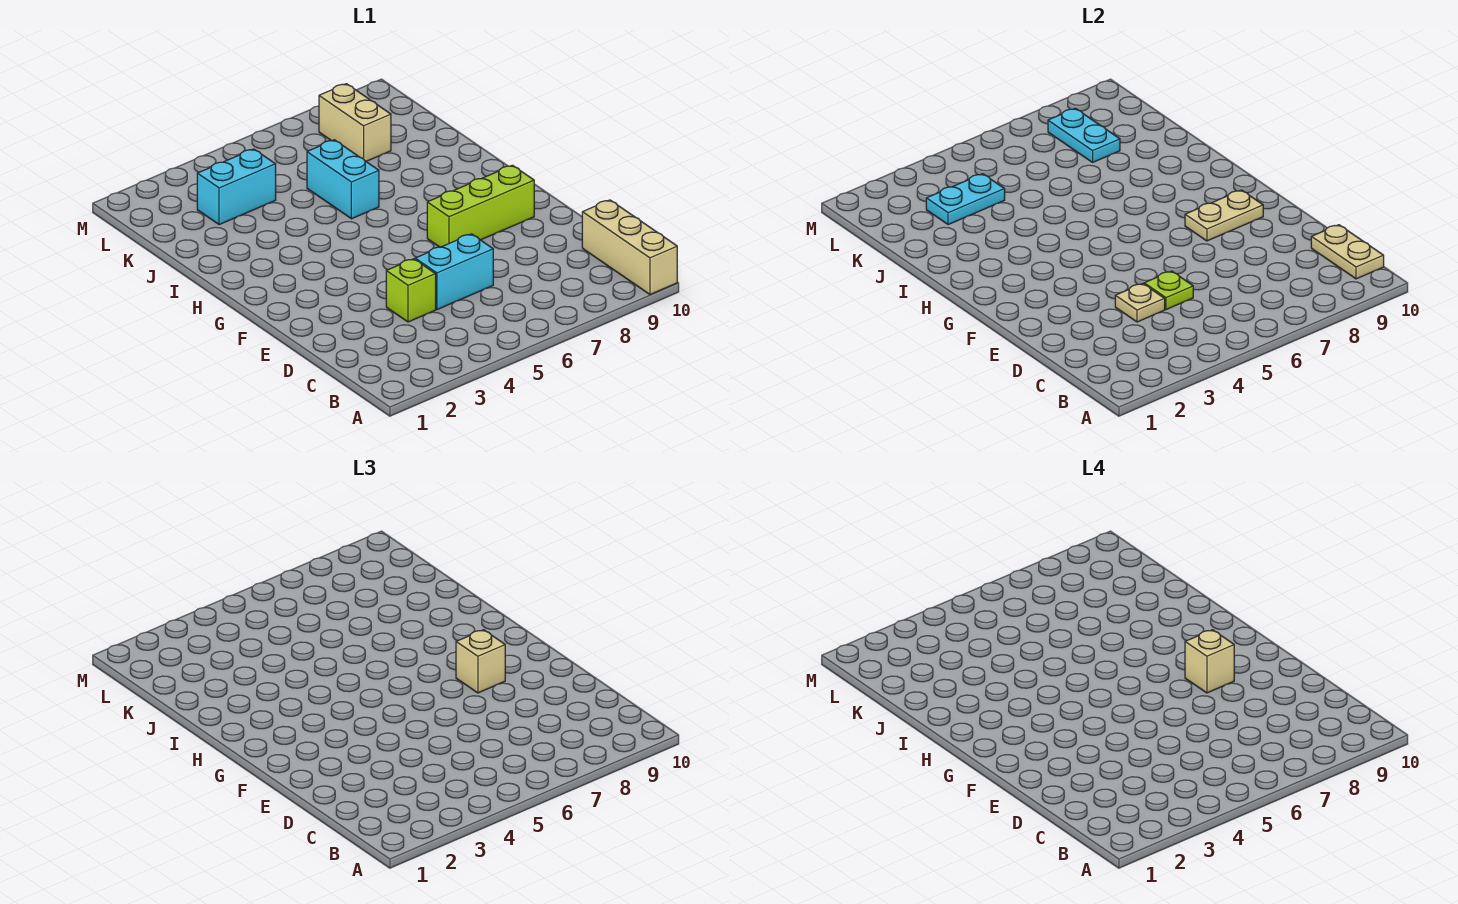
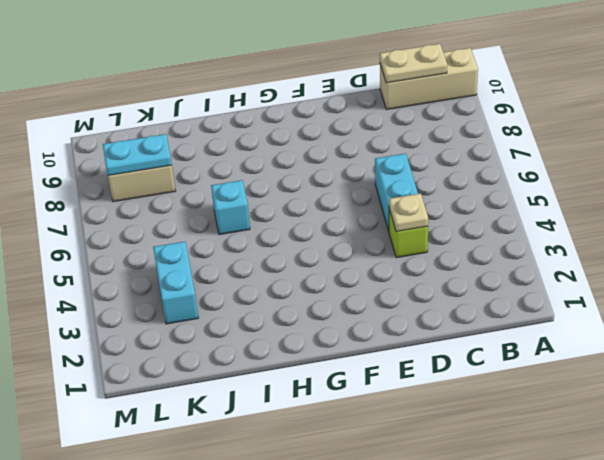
cyan 1x1 brick [211,180,250,235] -> cyan 1x2 brick [307,140,379,219]
none -> lime 1x3 brick [427,165,534,247]
none -> lime 1x1 plate [1144,271,1193,310]
none -> tan 1x2 plate [1185,190,1263,241]

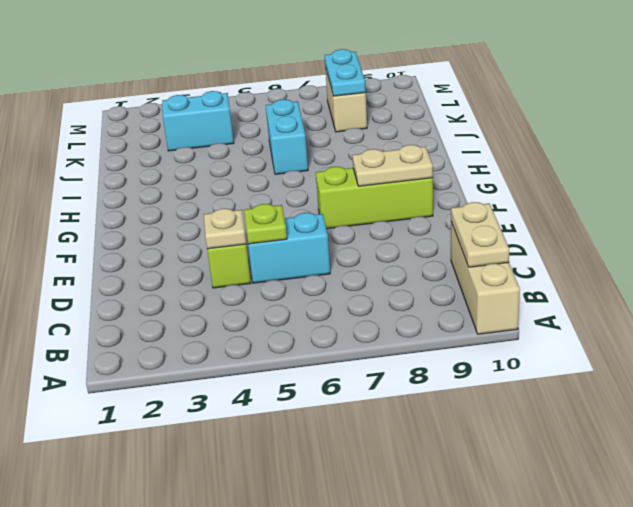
none -> cyan 1x2 plate [926,174,1005,225]
none -> tan 1x1 brick [456,630,505,693]
none -> tan 1x1 brick [1185,630,1234,693]

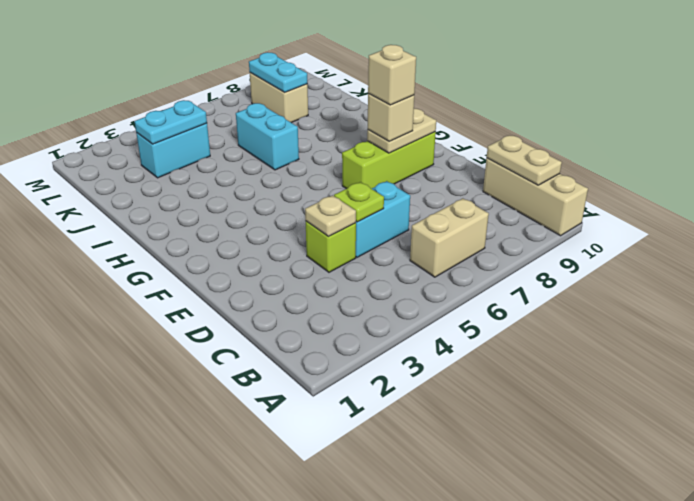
tan 1x2 brick [410,198,489,277] -> none

